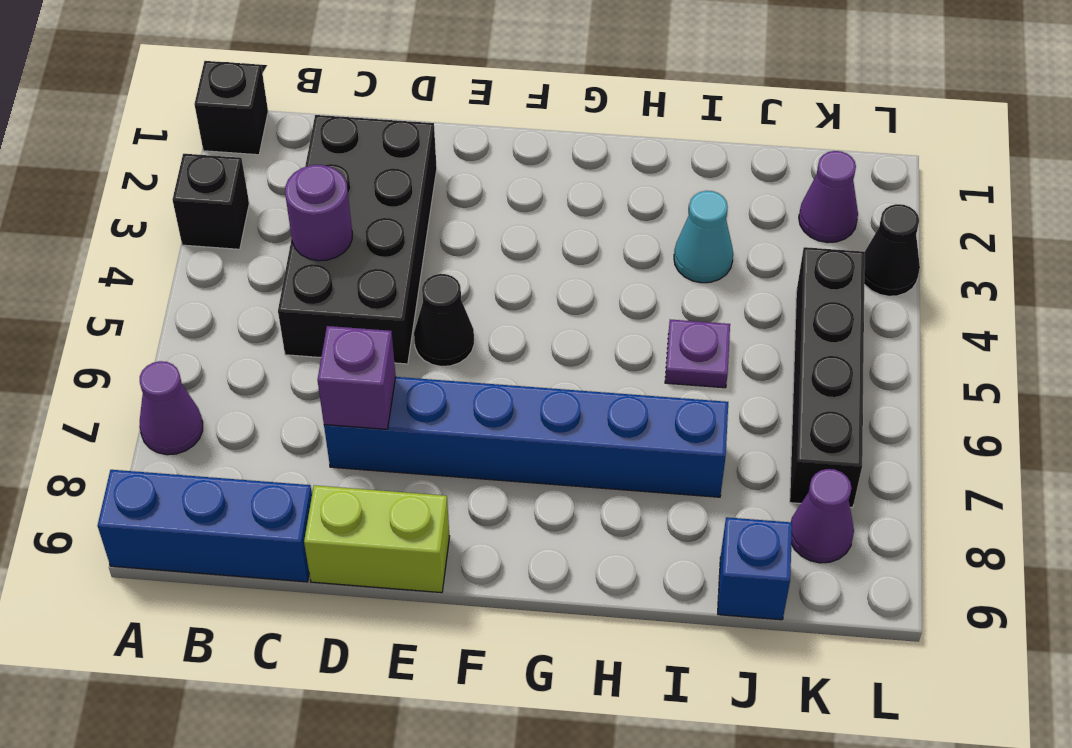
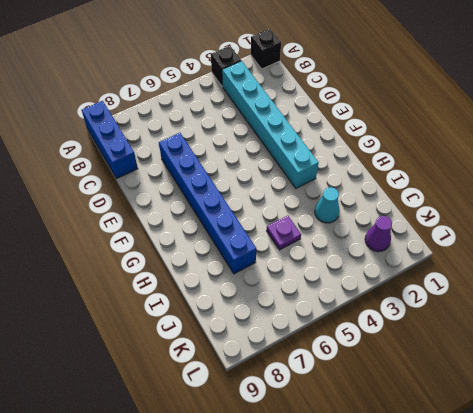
cyan 1x6 brick [222,61,319,188] -> black 2x4 brick [278,115,437,364]
none -> purple 1x1 cone [139,361,203,455]
none -> lime 1x2 brick [304,485,450,593]
none -> black 1x1 cone [414,274,474,366]

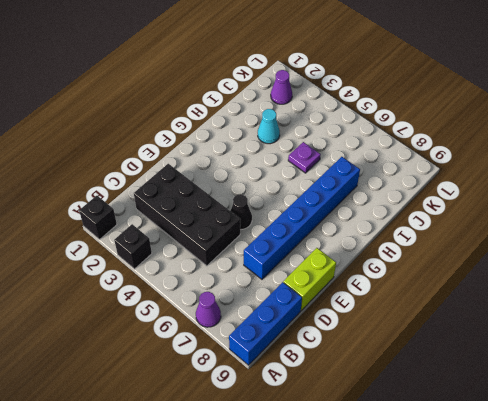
none -> blue 1x1 brick [718,517,792,620]
none -> black 1x4 brick [790,247,865,508]
none -> purple 1x1 cone [791,469,854,563]

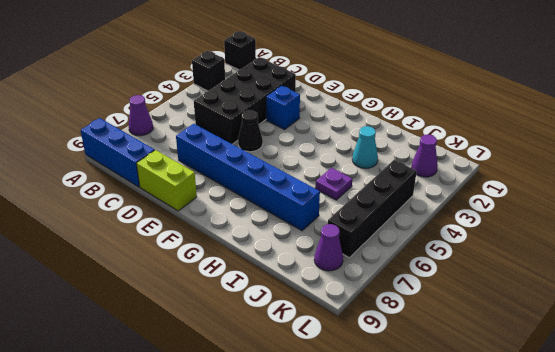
blue 1x1 brick [266,86,300,130] -> blue 1x1 brick moved to [718,517,792,620]
none -> black 1x1 cone [864,204,920,296]
none -> purple 1x1 round brick [285,165,352,261]
none -> purple 1x1 brick [317,326,396,429]

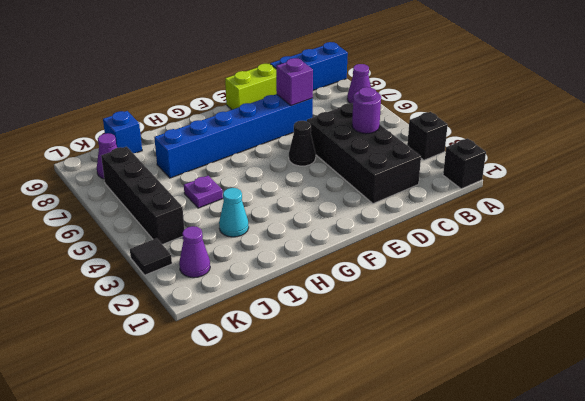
black 1x1 tile [130,238,172,275] -> black 1x1 cone [864,204,920,296]

